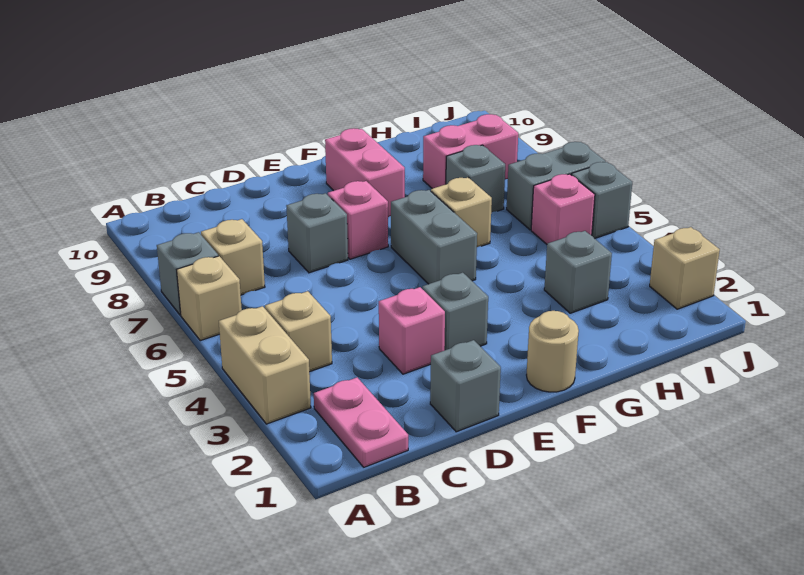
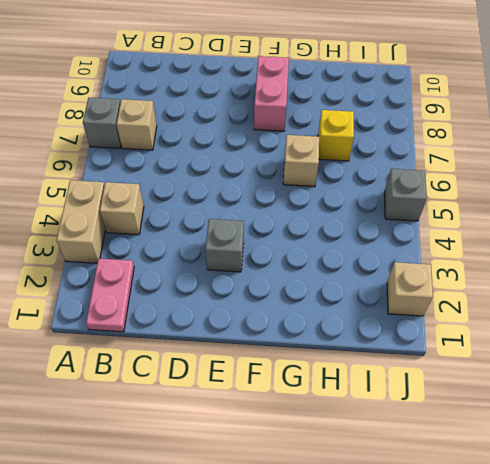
yellow 1x1 brick [318,110,354,161] -> grey 1x1 brick [446,145,505,212]
none -> tan 1x1 brick [177,256,242,341]
none -> grey 1x1 brick [430,340,501,432]
none -> pink 1x1 brick [379,287,445,374]

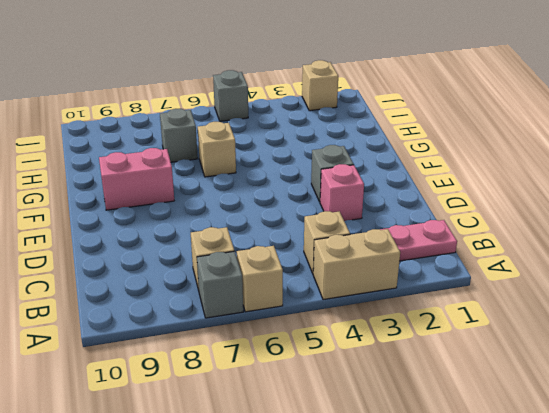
none -> grey 1x1 brick [430,340,501,432]
none -> grey 1x1 brick [286,193,348,273]
none -> pink 1x1 brick [328,181,388,259]

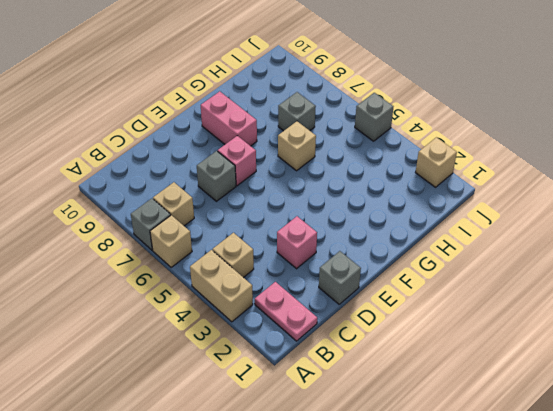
none -> grey 1x1 brick [422,273,488,350]
none -> tan 1x1 round brick [527,311,579,392]
none -> grey 1x2 brick [391,190,477,284]

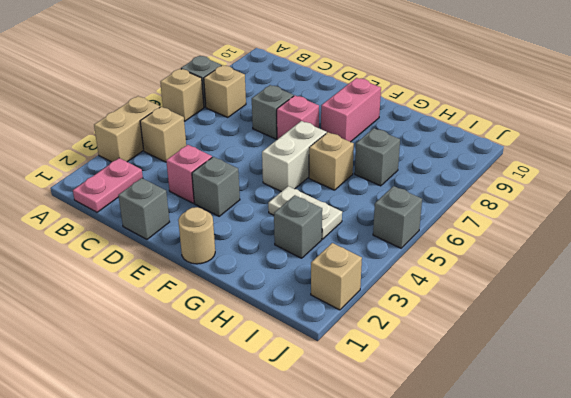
white 1x2 brick [262,121,327,192] -> grey 1x2 brick [391,190,477,284]
white 1x2 plate [268,186,342,239] -> none
none -> pink 1x2 brick [423,114,518,189]
none -> pink 1x1 brick [531,174,595,244]
none -> grey 1x2 brick [507,142,606,230]

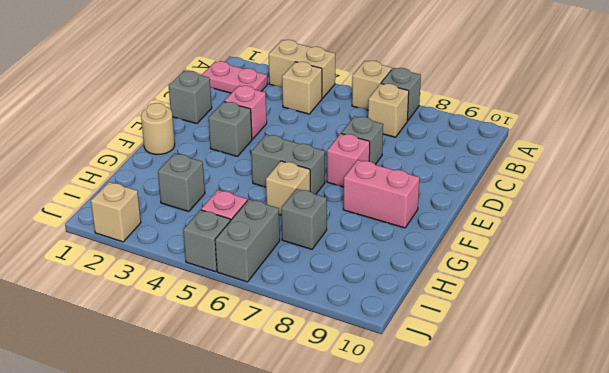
none -> pink 1x2 brick [423,114,518,189]

